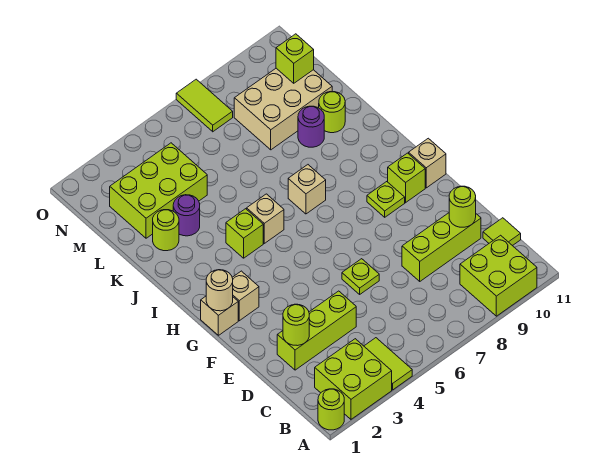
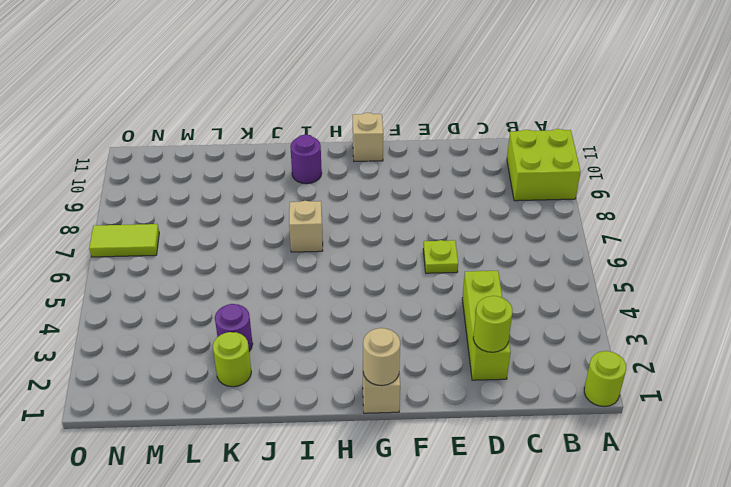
purple 1x1 round brick [290,134,322,184] -> purple 1x1 round brick moved to [298,106,324,147]
none -> lime 2x2 brick [315,339,392,419]
none -> lime 1x2 tile [364,338,412,390]
none -> lime 1x1 tile [483,218,521,246]

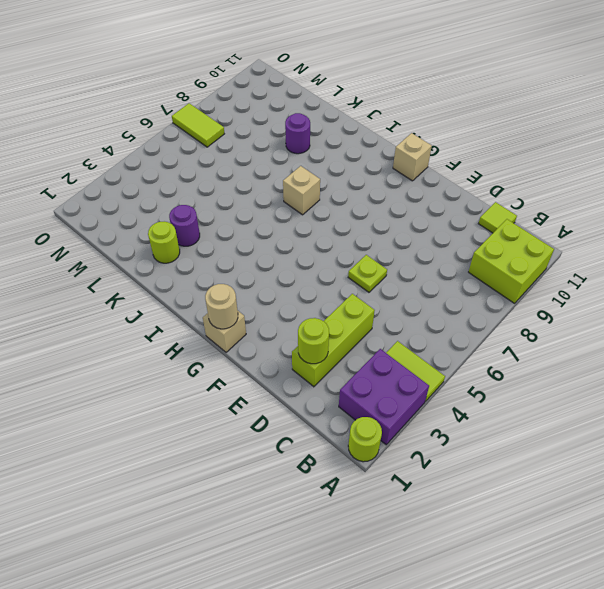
purple 2x2 brick [339,349,429,445] -> lime 2x2 brick [315,339,392,419]
none -> lime 1x3 brick [402,213,481,281]
none -> tan 1x1 brick [232,271,259,321]
none -> lime 1x1 plate [367,182,405,217]

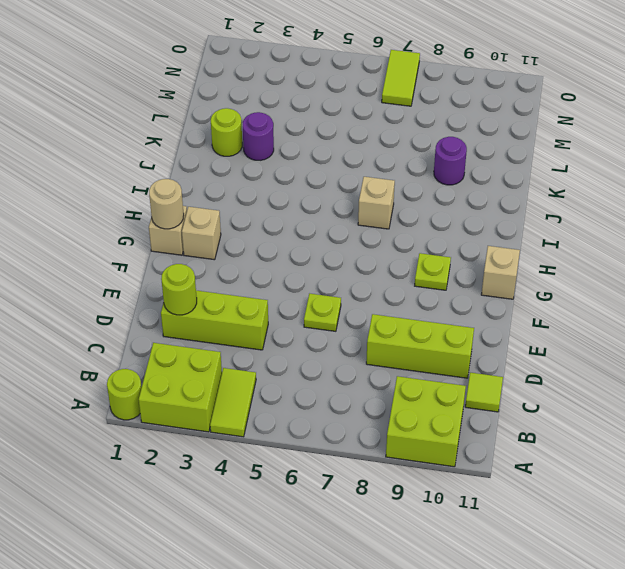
none -> lime 1x1 brick [388,153,425,203]
none -> lime 1x1 brick [226,209,263,258]
none -> tan 1x1 brick [247,194,284,243]

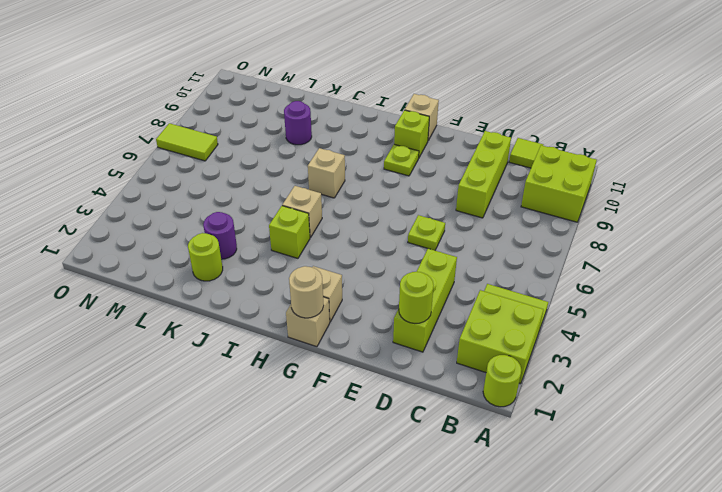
none -> lime 1x1 round brick [319,92,345,133]
none -> lime 2x3 brick [110,143,207,238]
none -> tan 2x3 brick [234,68,332,150]

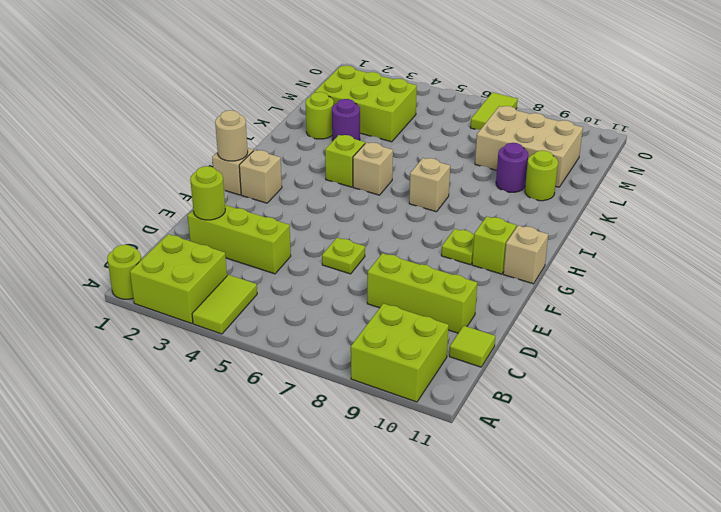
none -> lime 1x1 round brick [449,186,476,227]
none -> lime 1x1 brick [276,34,314,83]

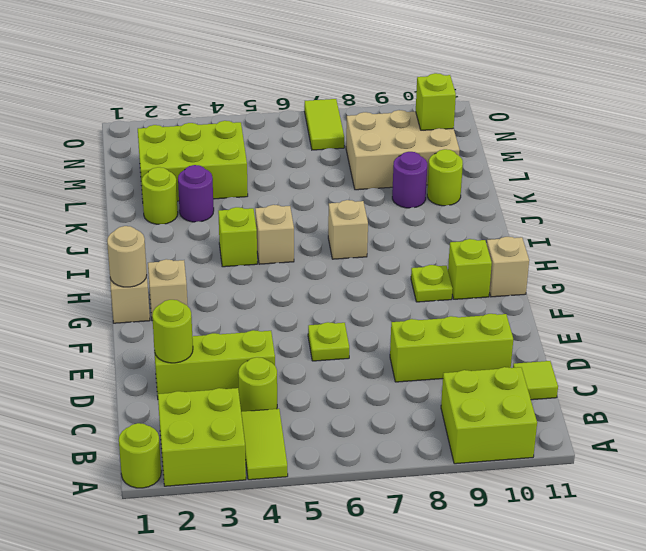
lime 1x1 round brick [238,357,277,412] -> lime 1x1 round brick moved to [449,186,476,227]

